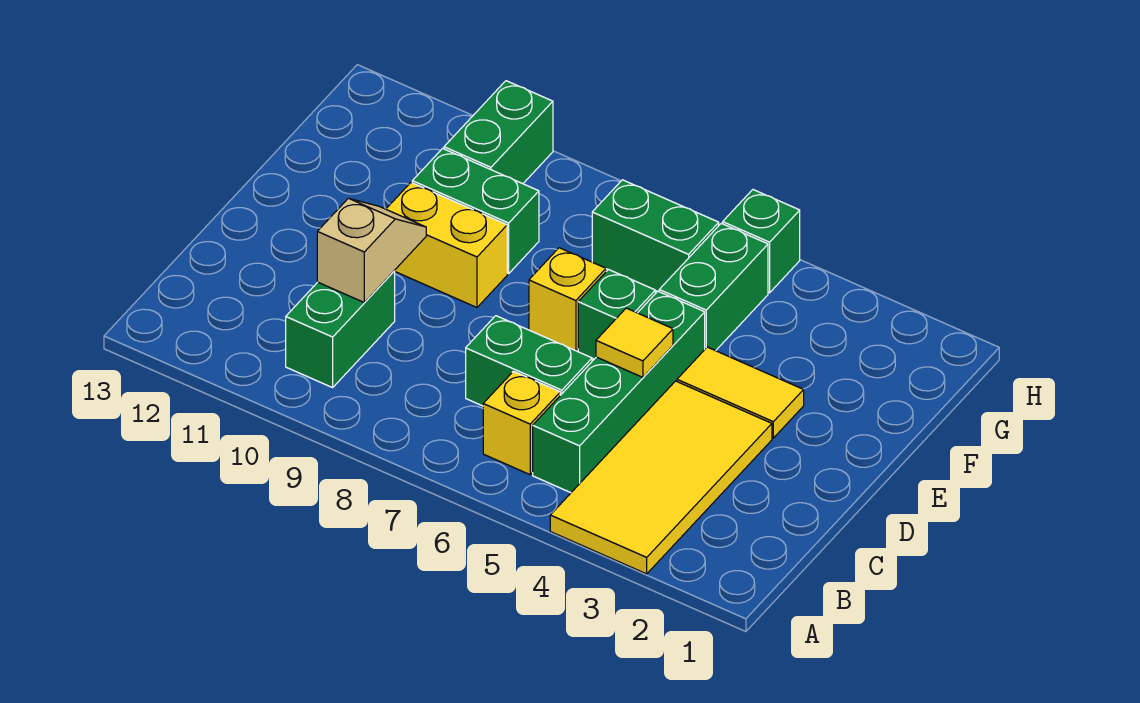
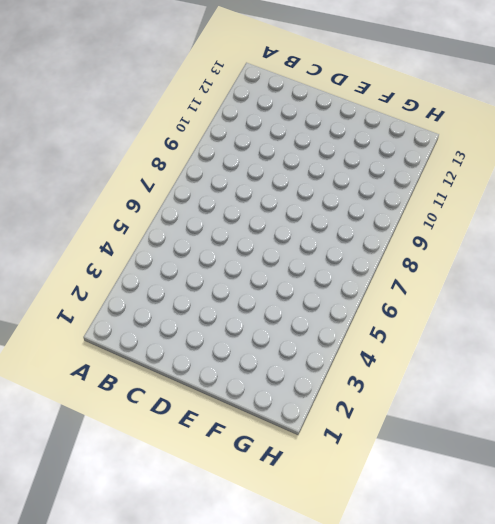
none -> yellow 2x4 tile [550,381,772,574]
none -> green 1x4 brick [533,291,705,493]
none -> yellow 1x1 brick [483,371,560,475]

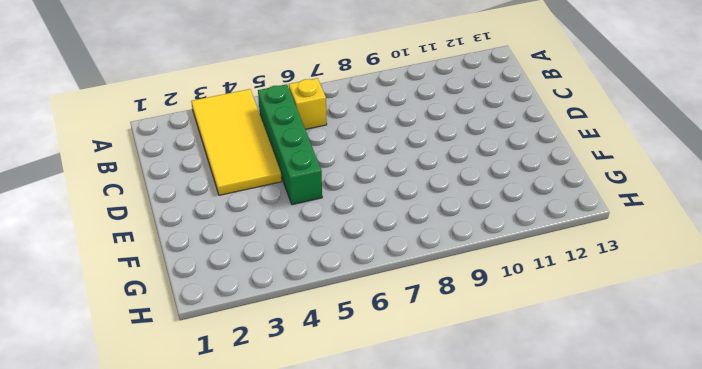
none -> green 1x2 brick [286,271,395,388]
none -> green 1x2 brick [466,316,592,406]
none -> yellow 1x2 tile [677,347,804,438]

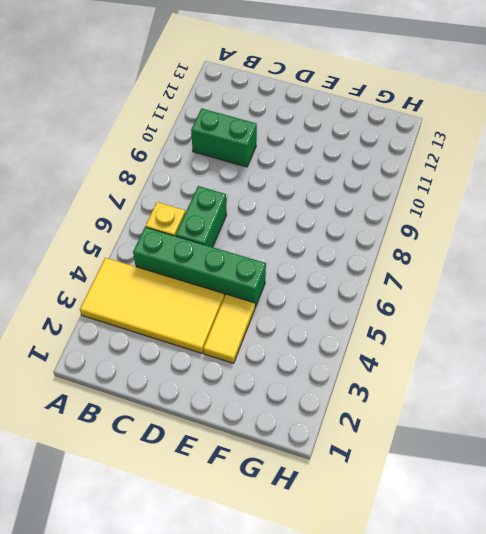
none -> green 1x1 brick [578,270,655,359]
none -> yellow 1x1 brick [529,248,606,351]
none -> yellow 1x2 brick [386,183,507,307]

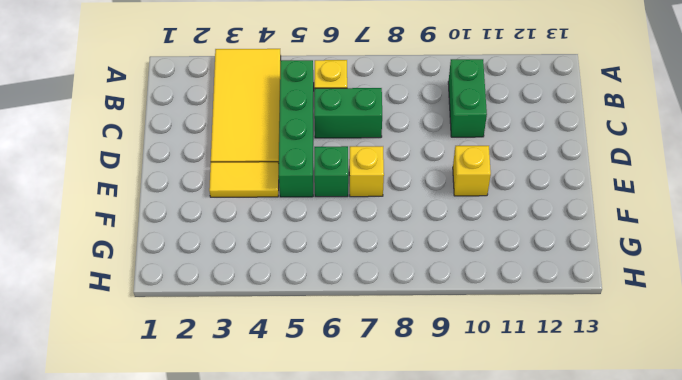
yellow 1x1 brick [453,146,491,196] -> yellow 1x2 brick [386,183,507,307]
none -> green 1x2 brick [659,223,768,351]
none -> green 1x2 brick [412,149,539,274]
none -> green 1x2 brick [592,180,719,291]

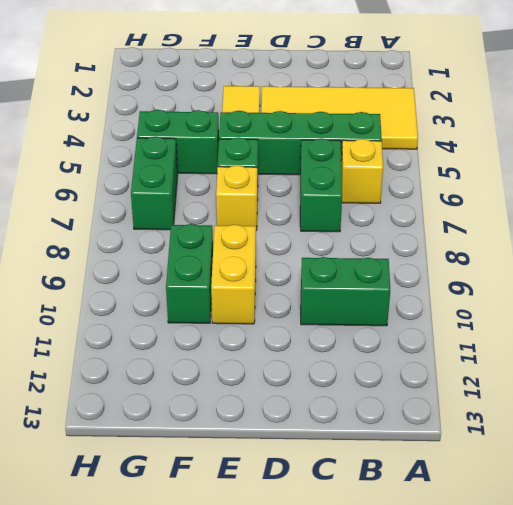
none -> green 1x2 brick [444,81,553,184]
none -> green 1x1 brick [723,190,800,293]
none -> tan 1x2 slope [317,198,426,303]

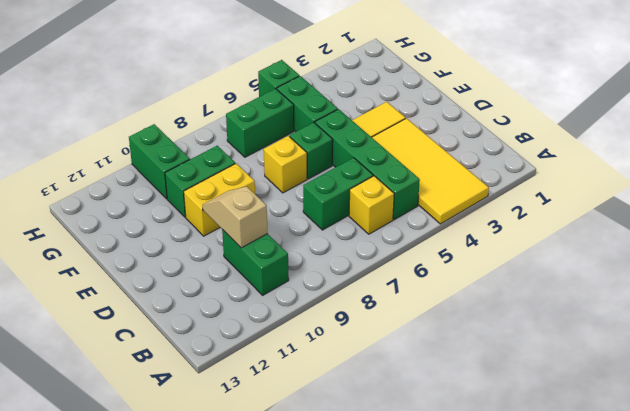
none -> yellow 1x1 tile [596,308,673,377]

